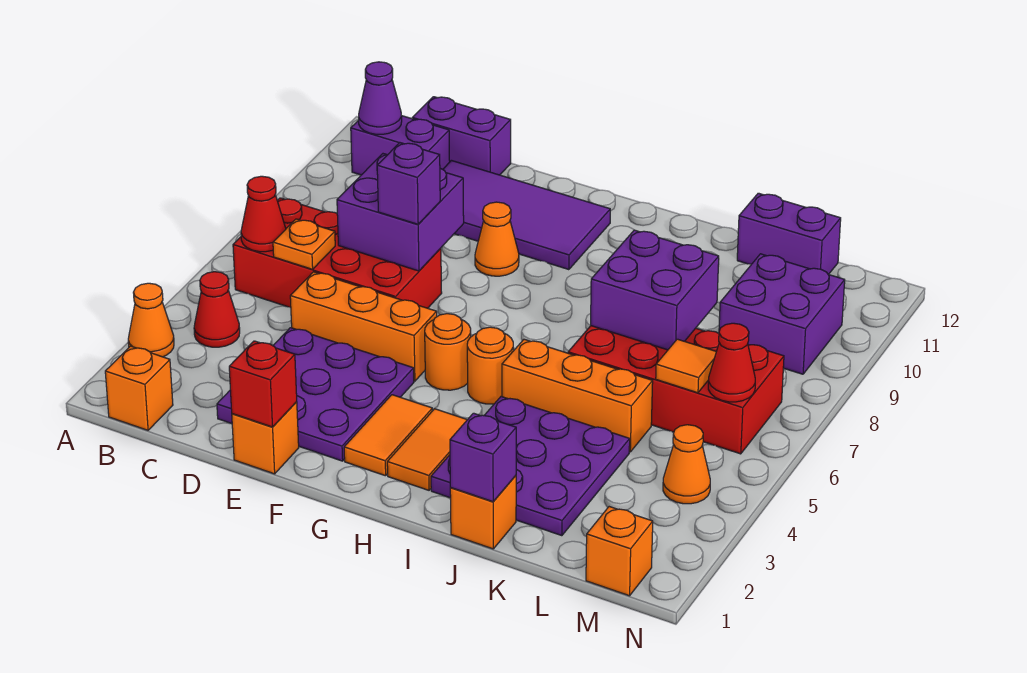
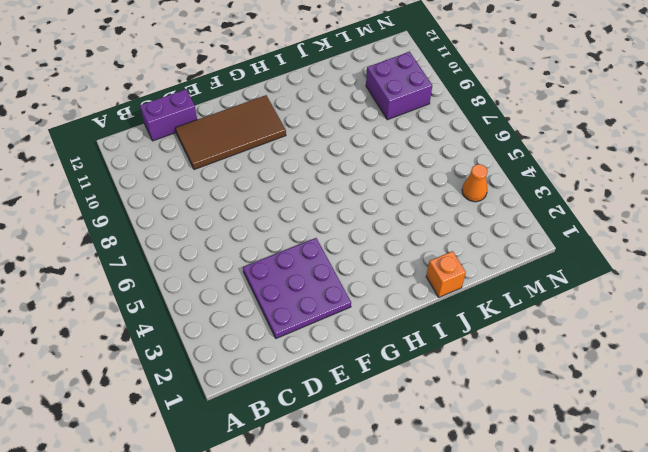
brown 2x4 tile [175,95,286,170] -> purple 2x4 tile [443,161,610,270]
none -> orange 1x1 cone [128,283,174,357]
none -> orange 1x1 brick [105,346,173,430]
none -> red 1x1 cone [194,272,240,347]
none -> red 2x4 brick [233,198,442,308]

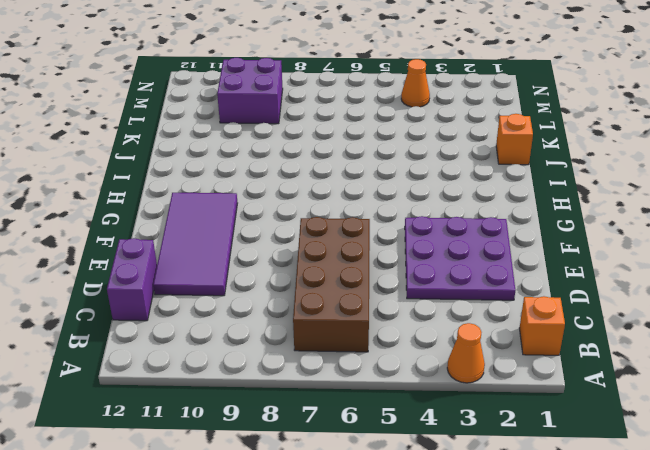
brown 2x4 brick [293,217,370,352] -> red 2x4 brick [233,198,442,308]
none -> red 1x1 cone [194,272,240,347]
none -> purple 1x2 brick [351,116,450,175]
none -> orange 1x3 brick [290,272,437,381]
none -> orange 1x1 brick [232,402,299,474]

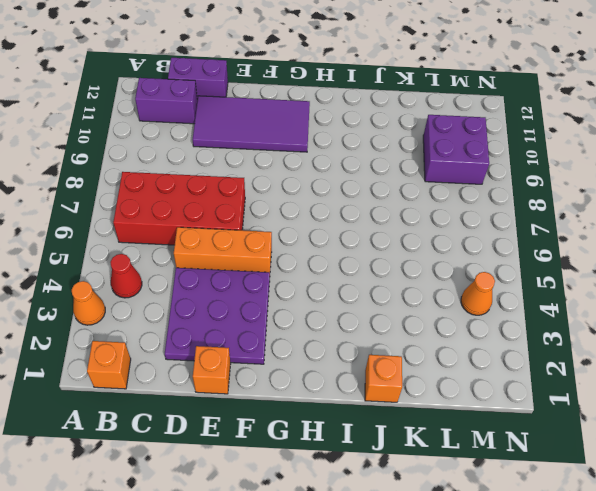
none -> orange 1x1 cone [475,202,519,276]
none -> orange 1x2 tile [344,395,432,476]
none -> orange 1x1 round brick [425,314,471,390]
none -> orange 1x2 tile [387,409,467,490]

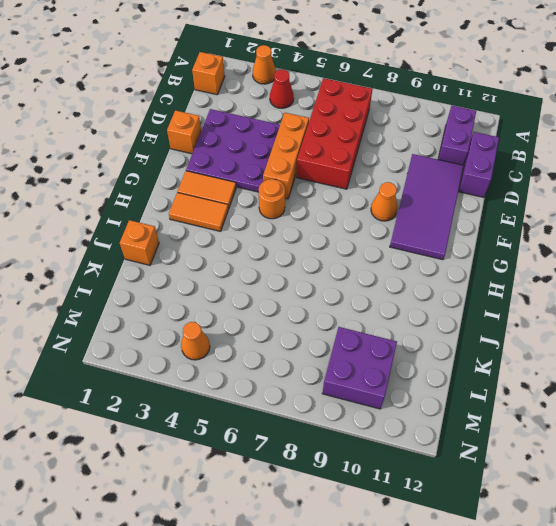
none -> orange 1x1 round brick [467,327,513,404]
none -> purple 3x3 plate [431,397,630,536]
none -> orange 1x3 brick [502,339,653,452]
none -> red 2x4 brick [568,326,784,454]

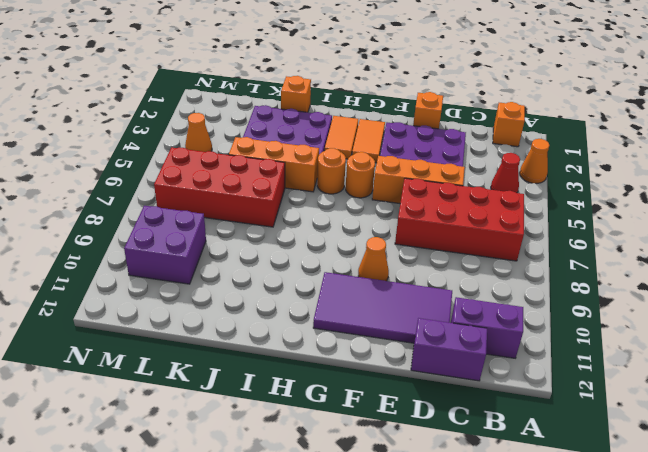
none -> purple 1x2 brick [737,193,841,274]
none -> orange 1x1 brick [586,507,653,596]
none -> red 1x1 cone [241,176,286,252]
none -> purple 1x1 cone [359,62,402,134]

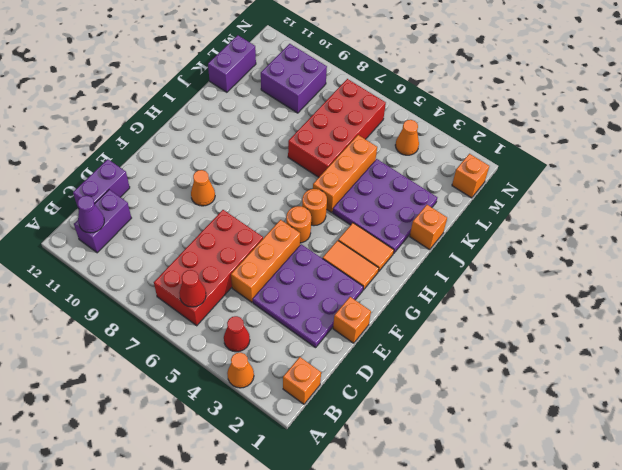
none -> purple 2x4 tile [443,161,610,270]
none -> orange 1x1 plate [273,219,335,269]
none -> purple 2x2 brick [337,154,464,271]
none -> red 1x1 brick [229,341,297,427]

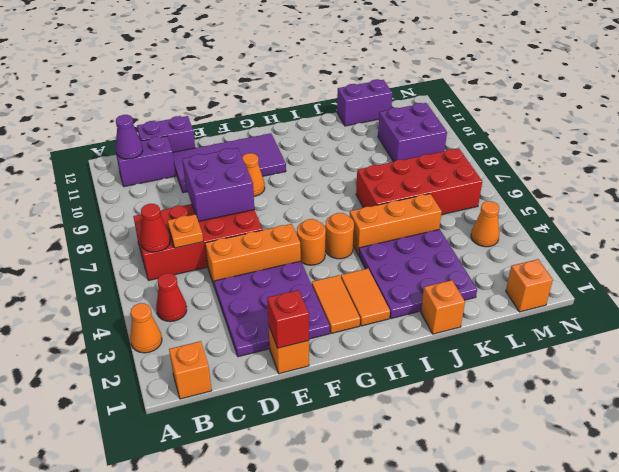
none -> purple 1x1 brick [450,413,516,502]
none -> purple 2x2 brick [591,230,719,350]
none -> orange 1x1 tile [656,339,716,393]
none -> red 1x1 cone [708,323,755,402]

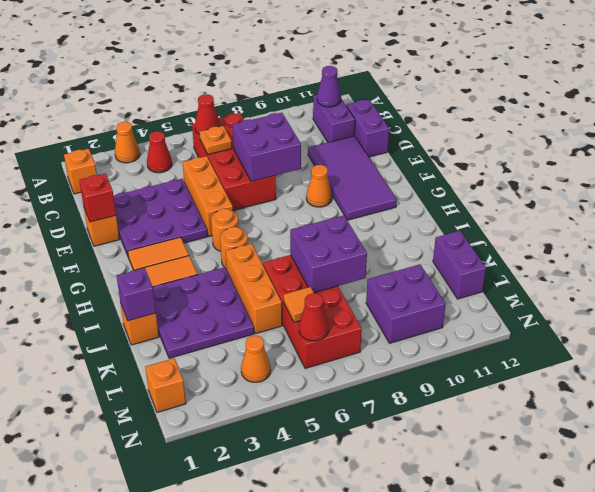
none -> purple 1x1 brick [377,143,440,224]

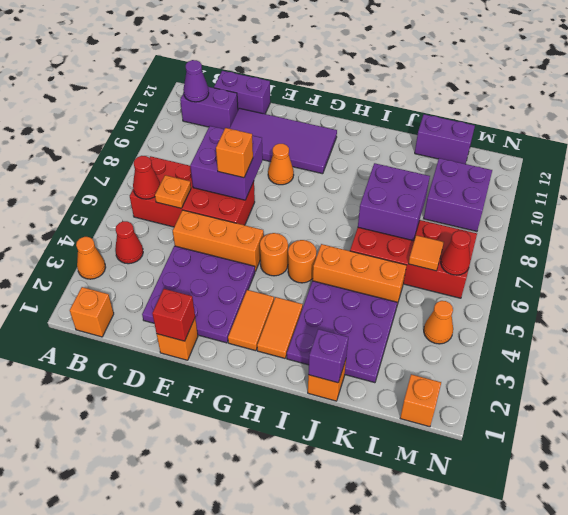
orange 1x1 brick [216,128,253,178] -> purple 1x1 brick [377,143,440,224]

